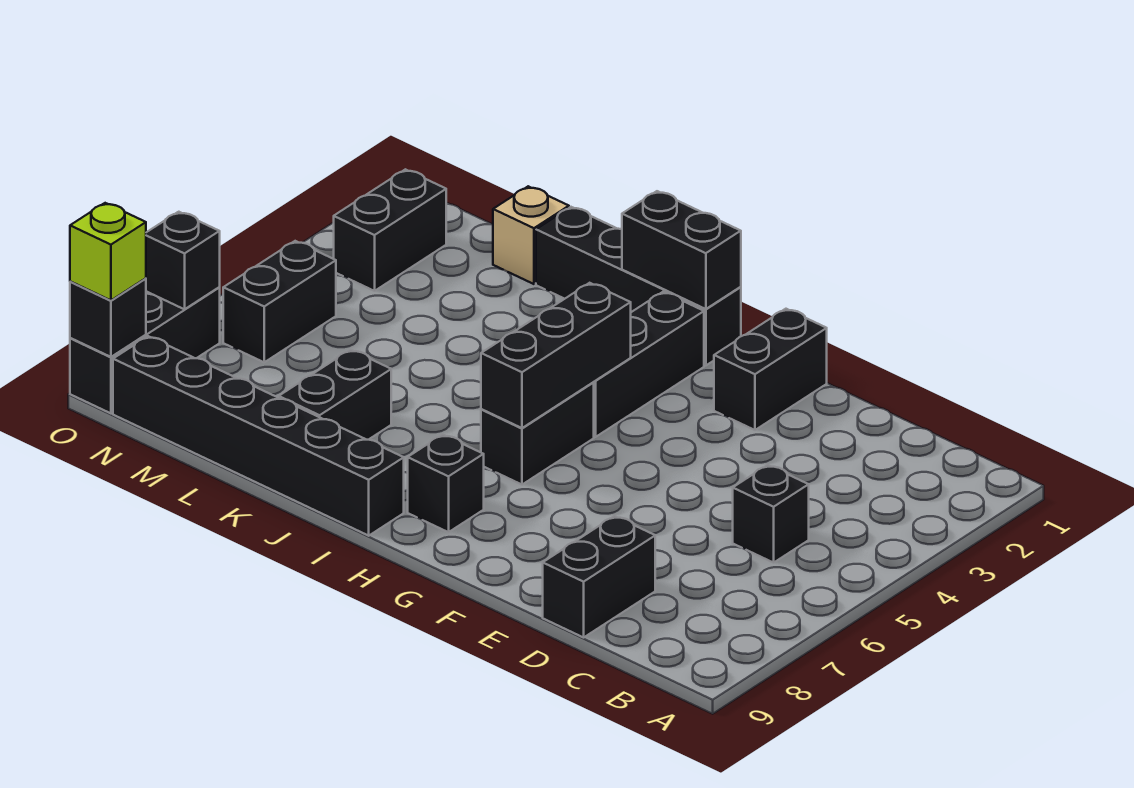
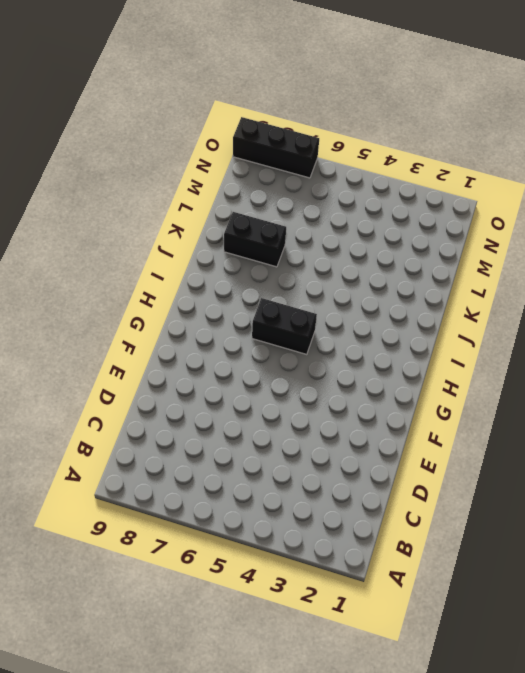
none -> black 1x1 brick [733,465,809,563]
none -> black 1x2 brick [543,516,655,637]
none -> black 1x2 brick [714,309,827,430]

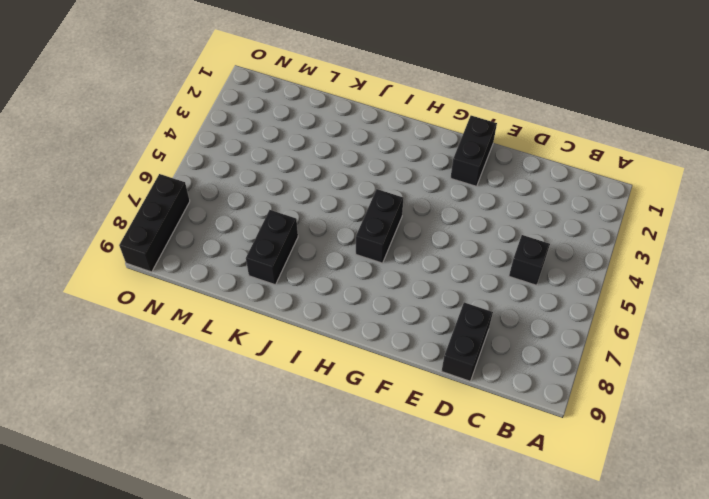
none -> black 1x4 brick [536,207,741,366]
none -> black 1x3 brick [593,292,704,437]
none -> black 1x1 brick [408,435,484,532]

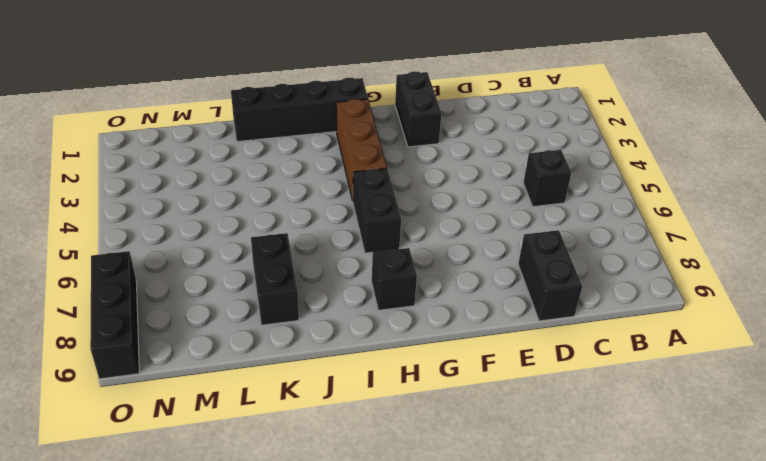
brown 1x3 brick [336,99,387,201] -> black 1x3 brick [593,292,704,437]
none -> black 1x6 brick [113,336,404,536]
none -> tan 1x1 brick [493,186,569,284]
none -> black 1x2 brick [334,169,446,291]

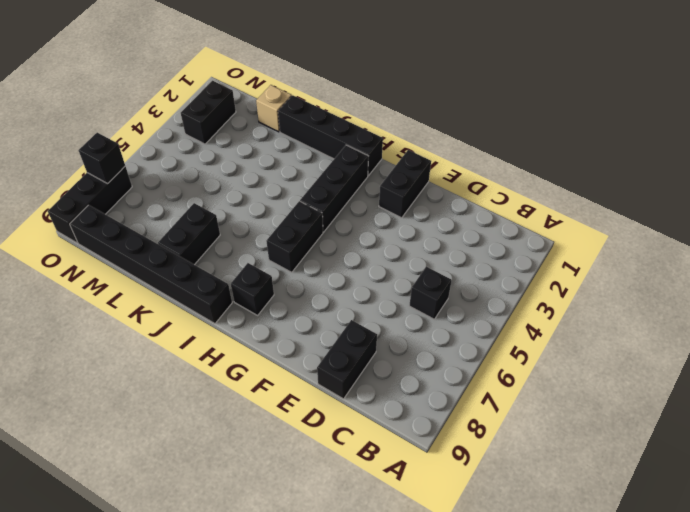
none -> black 1x2 brick [223,241,336,362]
none -> black 1x2 brick [622,191,741,309]
none -> black 1x3 brick [481,283,631,428]

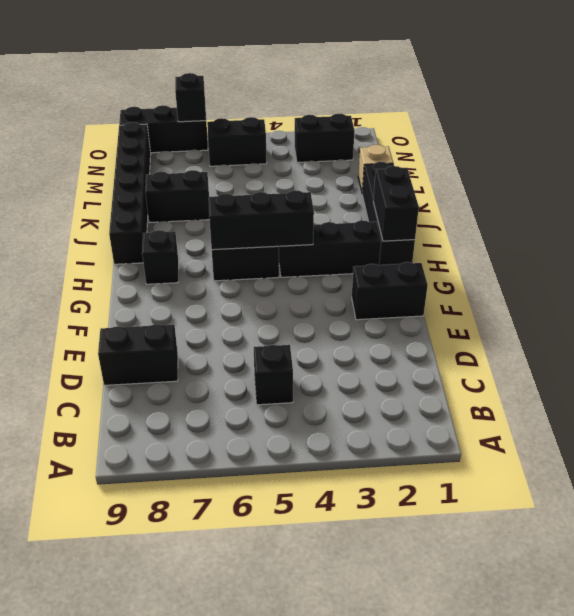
none -> black 1x1 brick [70,278,146,357]
none -> lime 1x1 brick [70,203,146,300]

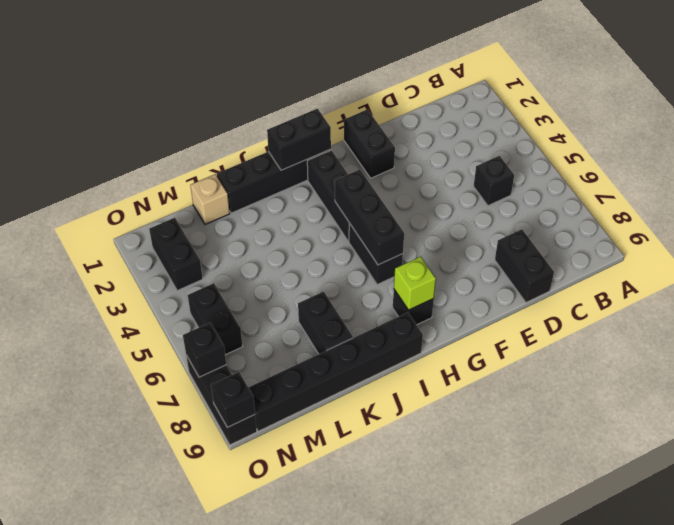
lime 1x1 brick [394,257,436,310] -> lime 1x1 brick moved to [70,203,146,300]

